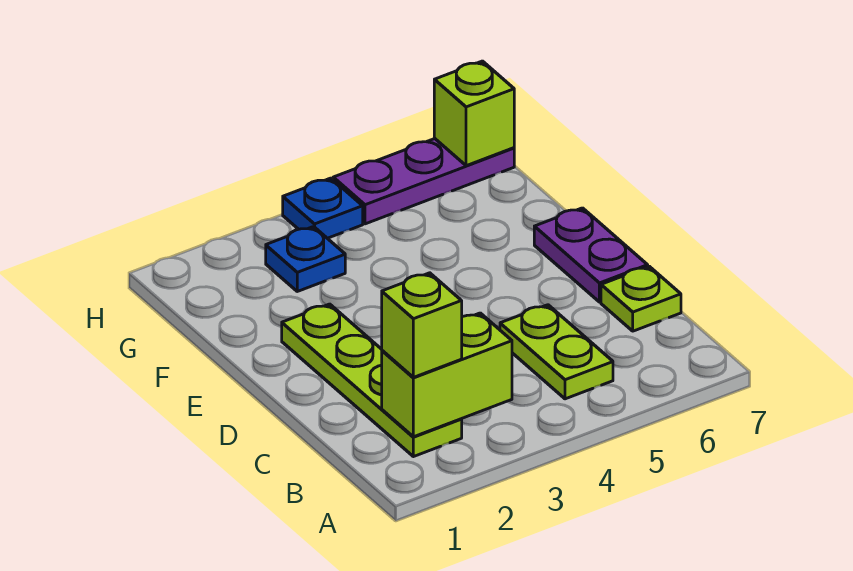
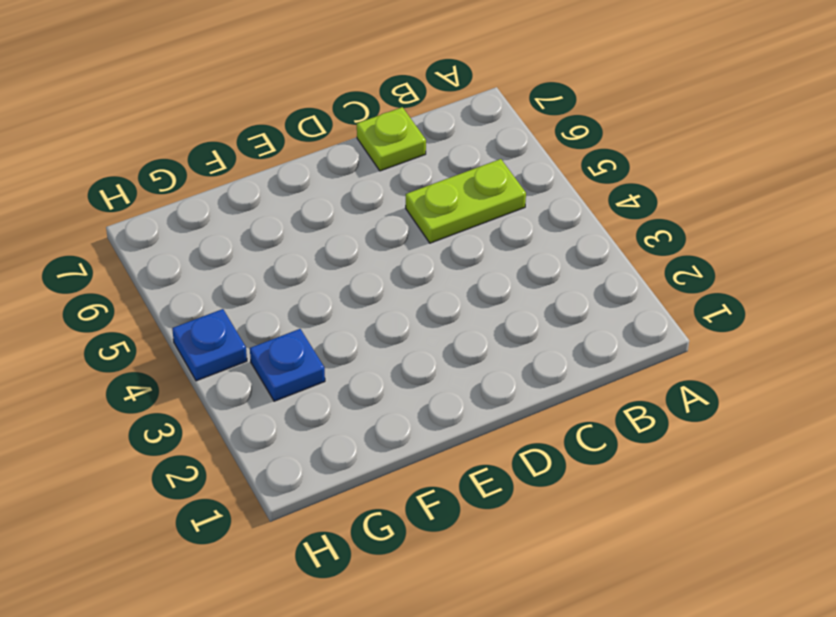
none -> lime 1x4 plate [282,304,462,457]
none -> purple 1x2 plate [534,208,648,302]

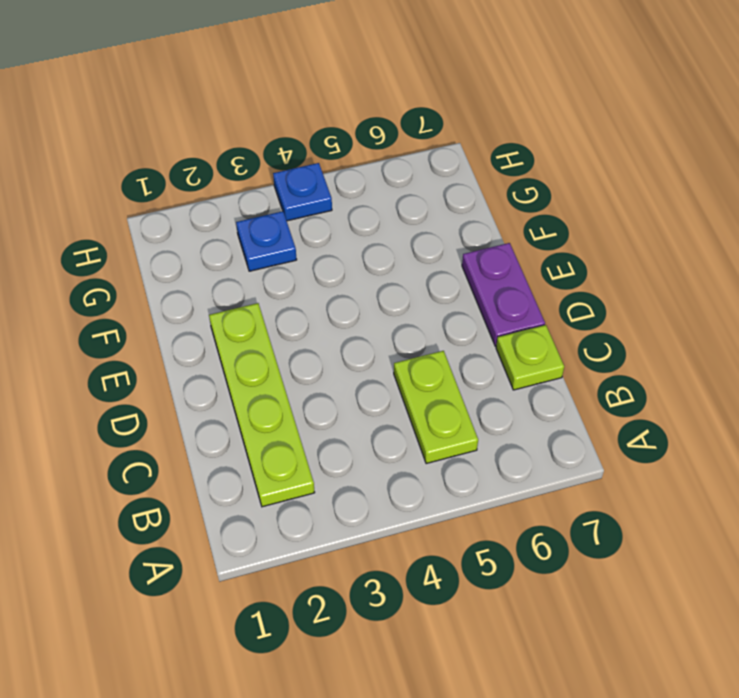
none -> purple 1x3 plate [333,139,514,224]
none -> lime 1x2 brick [382,313,512,437]

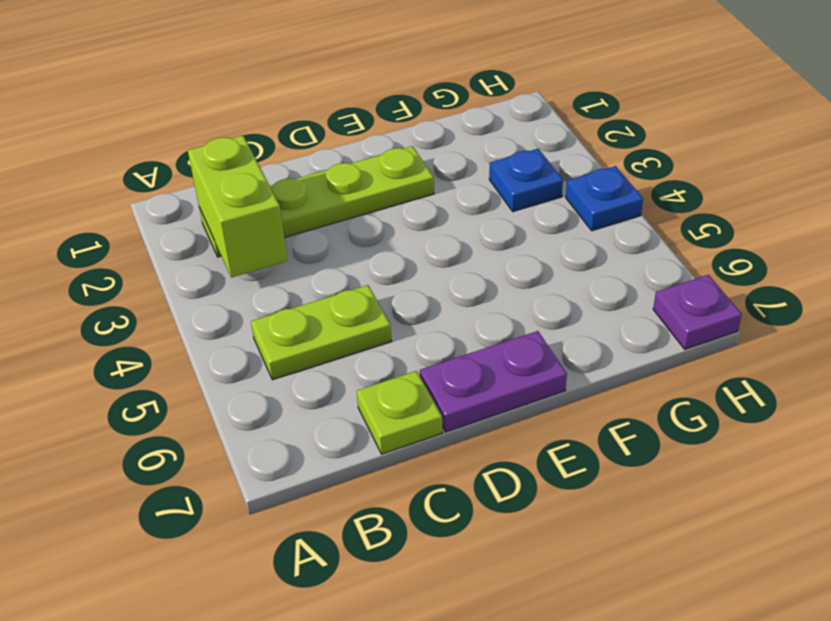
purple 1x1 plate [653,275,742,349] -> purple 1x3 plate [333,139,514,224]
none -> lime 1x1 brick [434,61,514,166]
none -> lime 1x1 brick [382,273,462,377]

